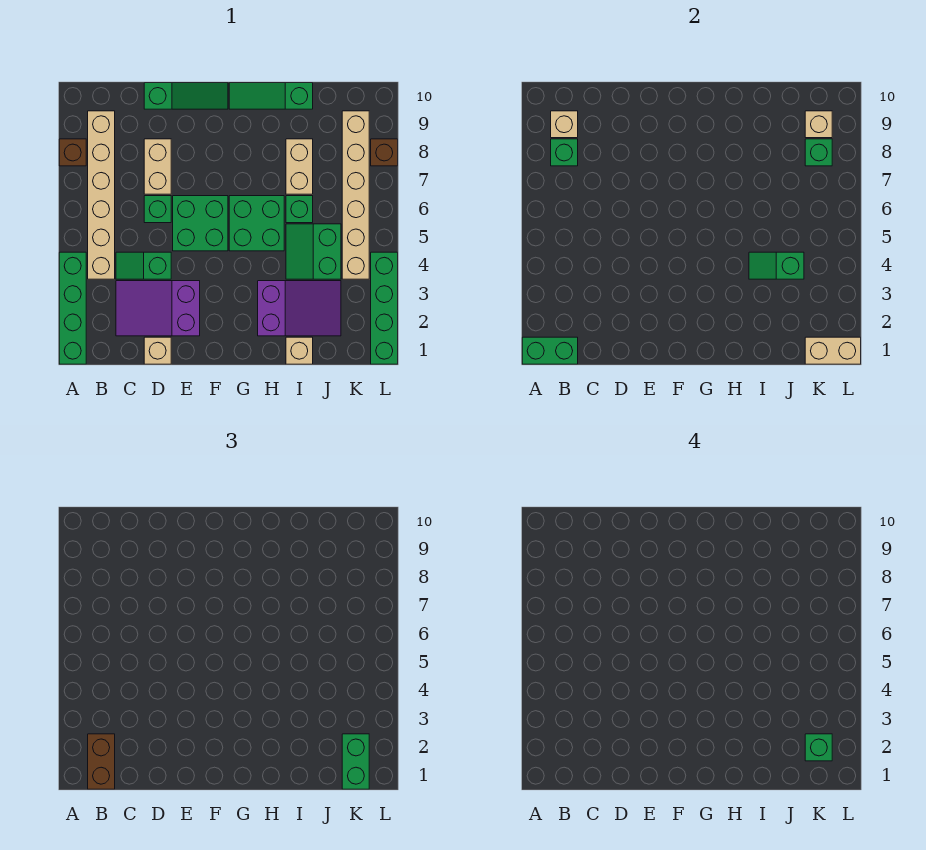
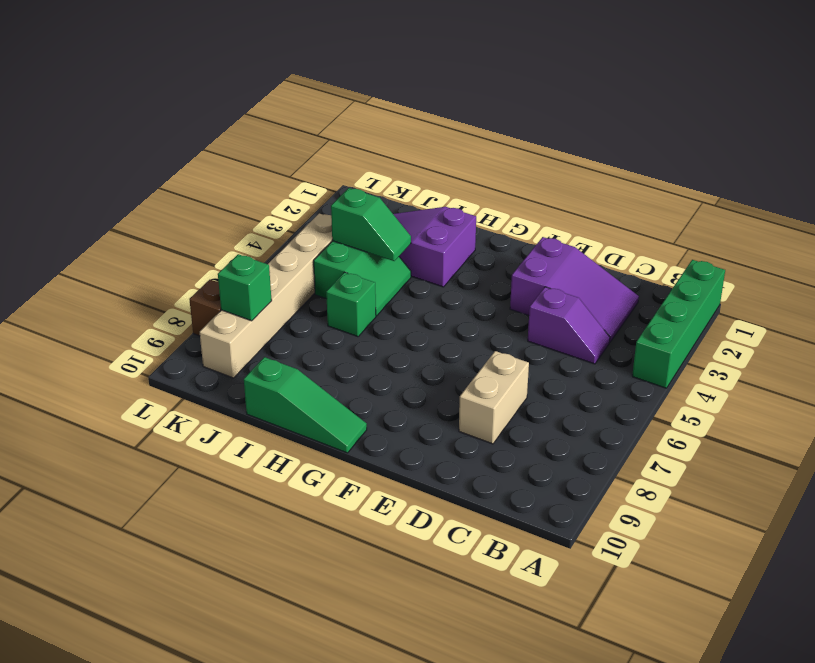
purple 1x2 slope [528,287,610,364] -> green 1x2 slope [116,252,171,279]
none -> brown 1x1 brick [59,139,86,166]
none -> tan 1x6 brick [88,111,115,279]
none -> tan 1x1 brick [144,337,171,364]
none -> green 1x1 brick [144,196,171,223]

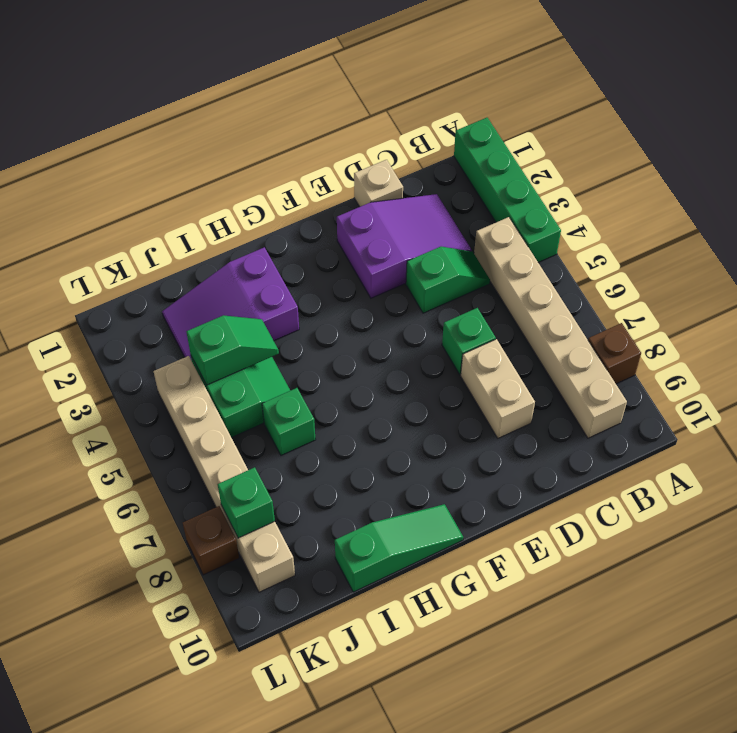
none -> green 1x3 slope [144,83,228,109]
none -> green 2x2 brick [173,196,228,251]
none -> green 2x2 brick [229,196,284,251]
none -> tan 1x1 brick [286,337,313,364]

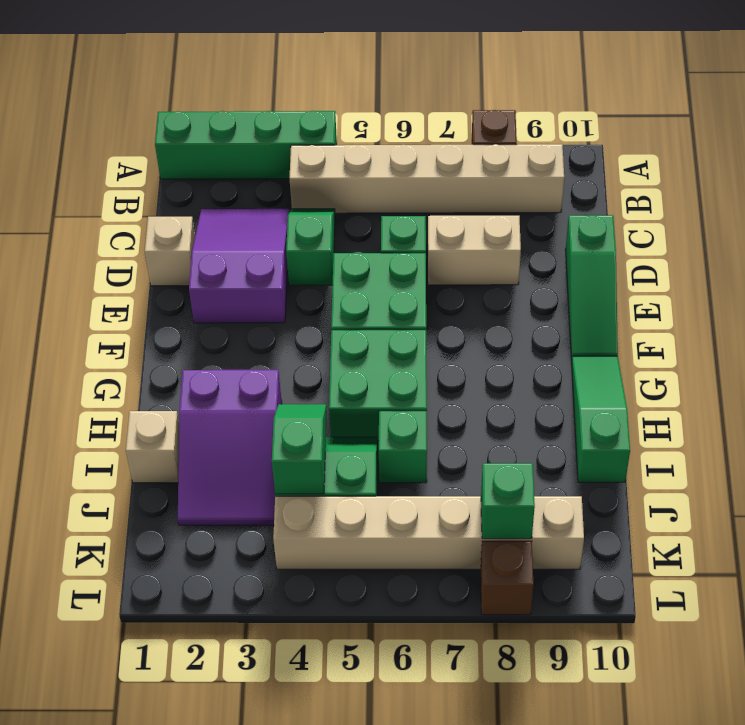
none -> tan 1x2 brick [286,139,313,194]
none -> green 1x4 brick [371,252,398,364]
none -> green 1x2 brick [522,337,578,364]
none -> green 1x1 brick [551,139,578,166]

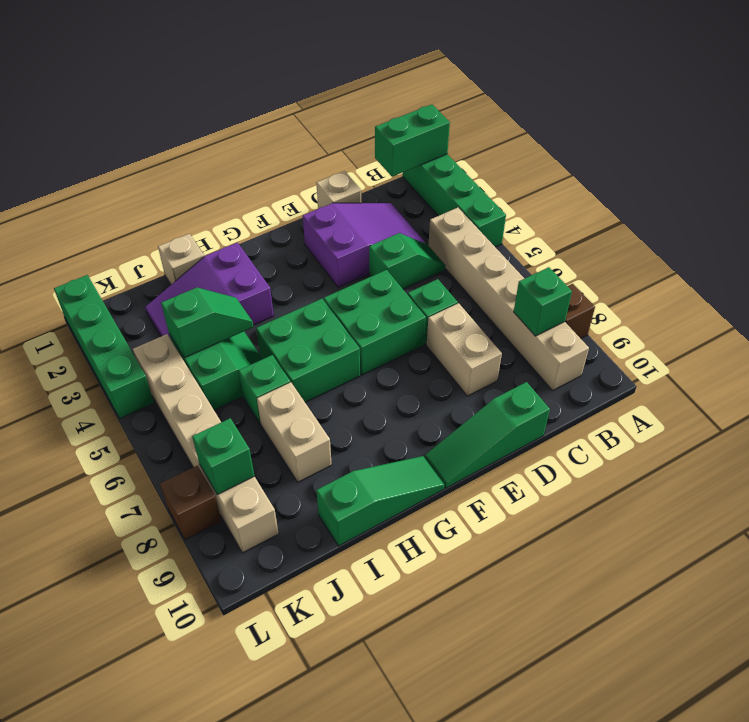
none -> tan 1x1 brick [551,111,578,138]
none -> tan 1x2 brick [805,337,861,364]
none -> tan 1x1 brick [805,111,832,138]
none -> brown 1x2 brick [88,734,115,789]

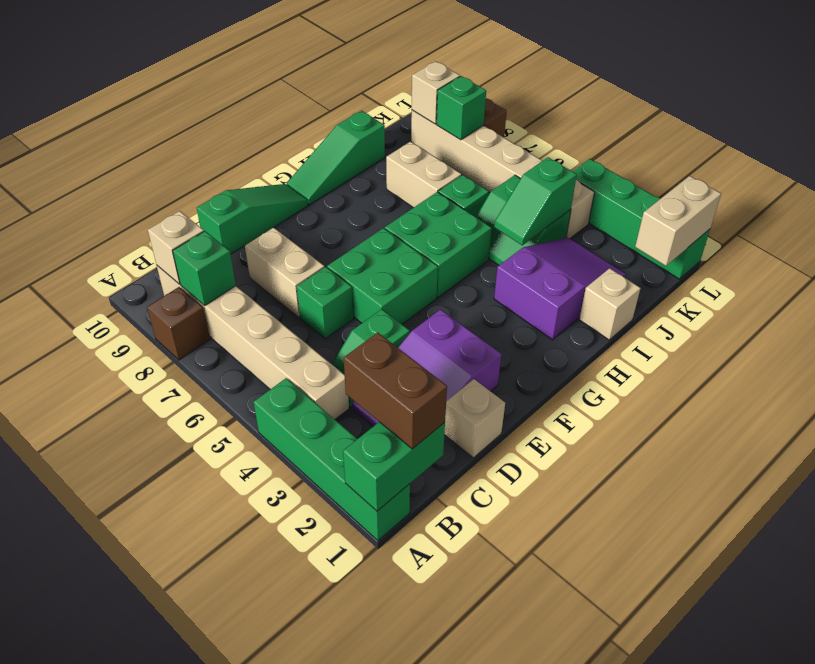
none -> green 1x2 brick [342,734,369,789]
none -> green 1x1 brick [805,734,832,761]

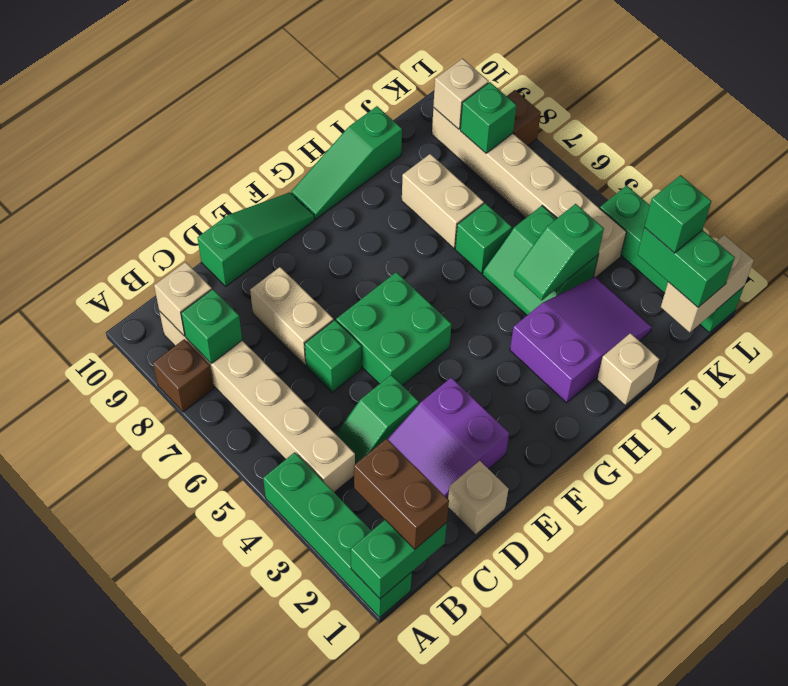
none -> green 2x2 brick [229,196,284,251]

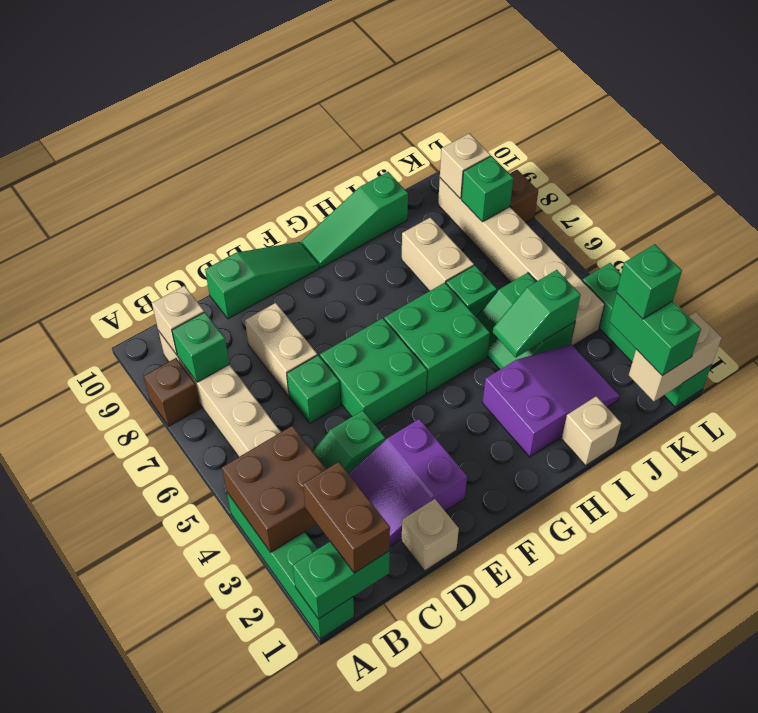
brown 2x2 brick [222,425,326,552] -> none

